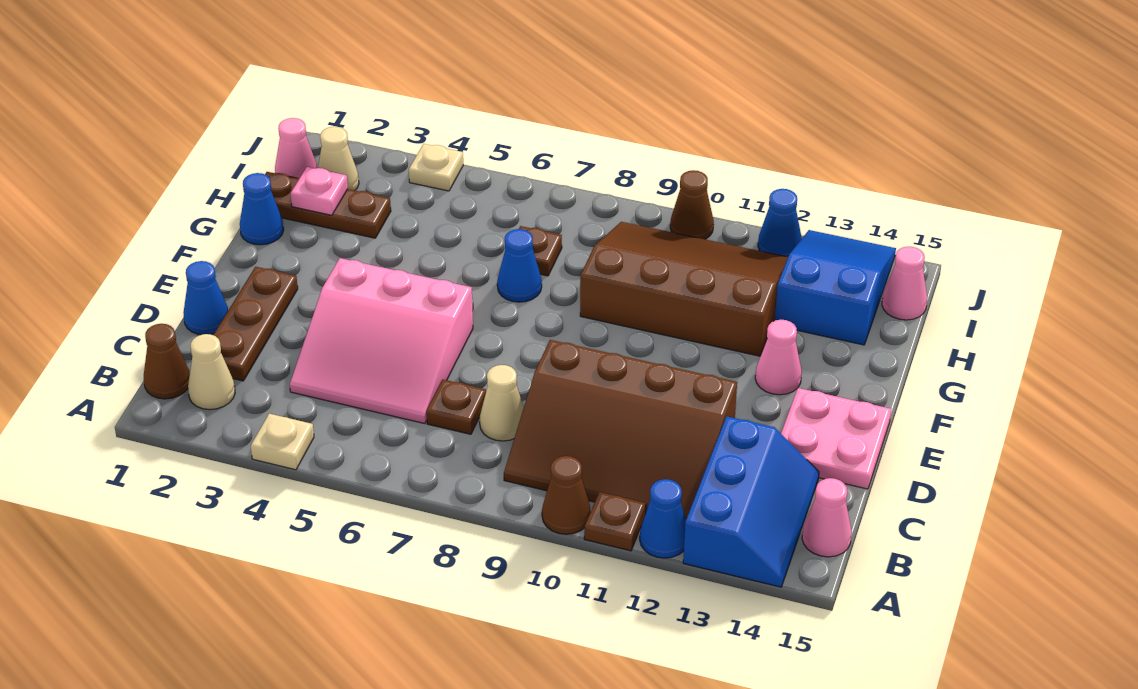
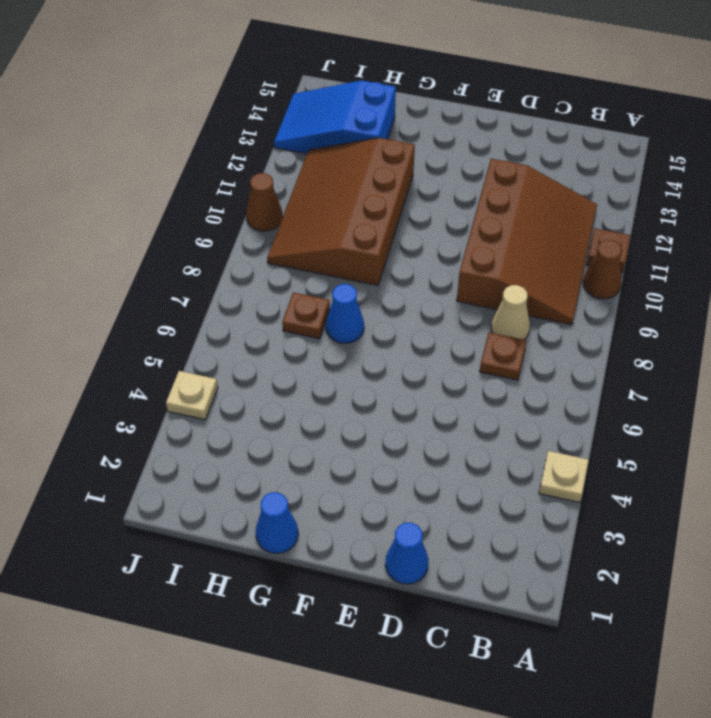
none -> blue 1x1 cone [640,479,686,558]
none -> blue 2x3 slope [683,417,819,587]
none -> brown 1x1 cone [144,324,190,399]

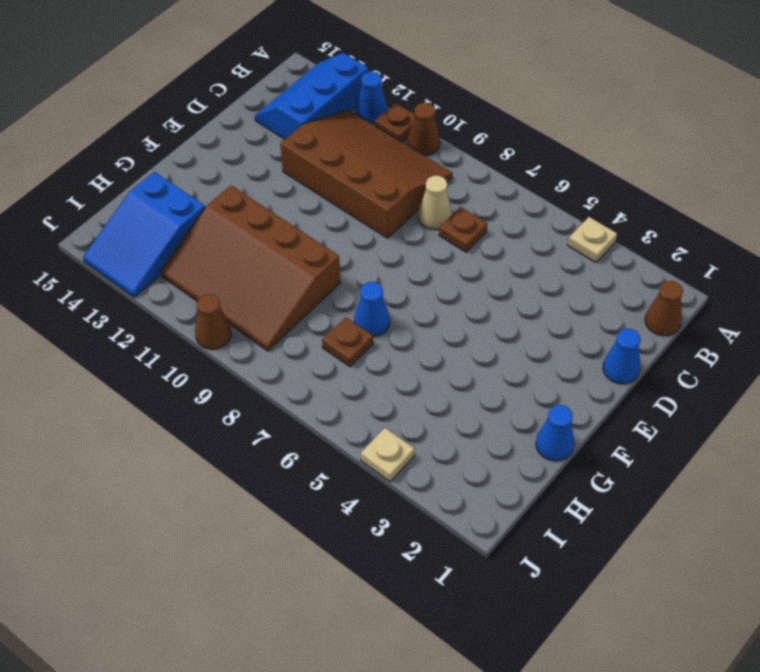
none -> tan 1x1 cone [188,334,235,410]
none -> pink 1x1 cone [802,478,852,557]
none -> brown 1x3 plate [214,267,298,381]

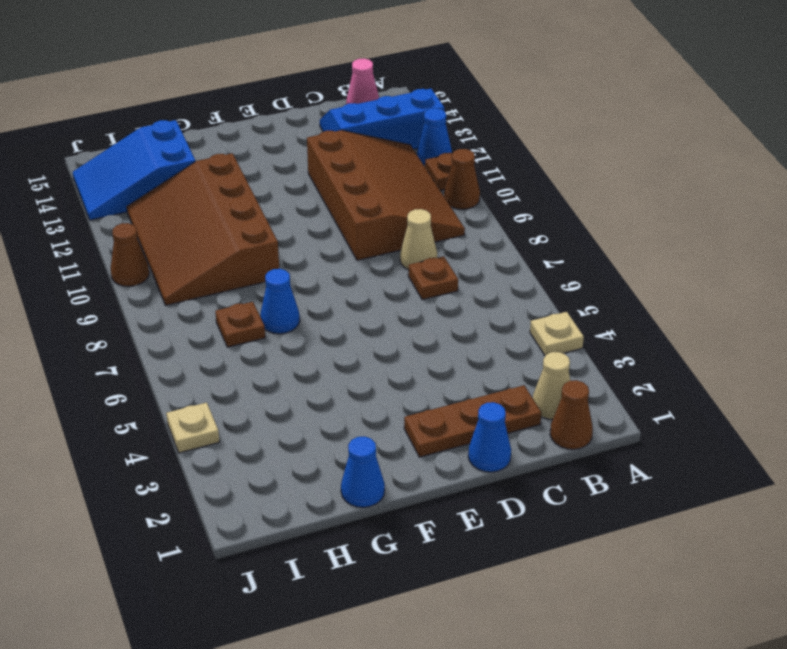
none -> pink 3x3 slope [290,258,473,423]
none -> pink 2x2 plate [781,388,891,489]
none -> pink 1x1 cone [755,320,802,395]

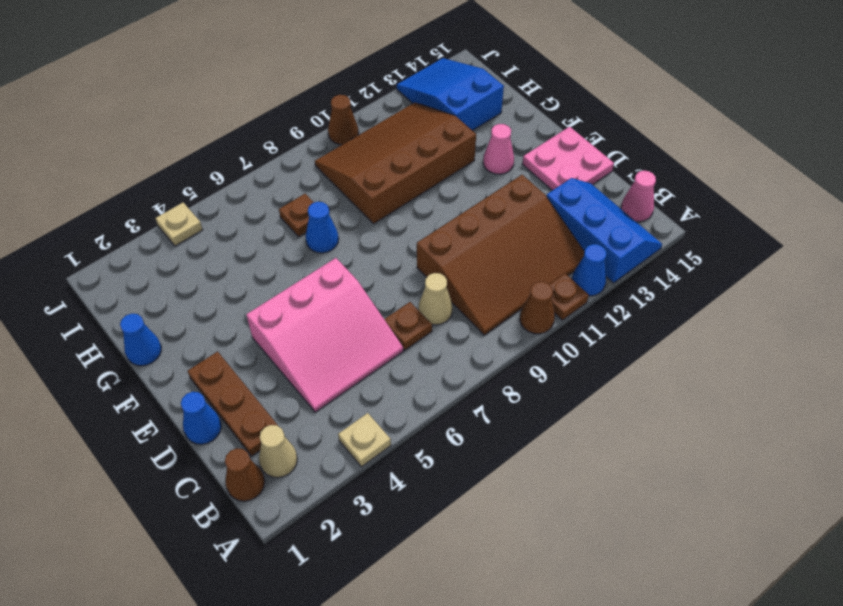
none -> brown 1x3 plate [265,172,391,238]
none -> pink 1x1 cone [275,118,317,179]
none -> tan 1x1 cone [318,127,359,190]

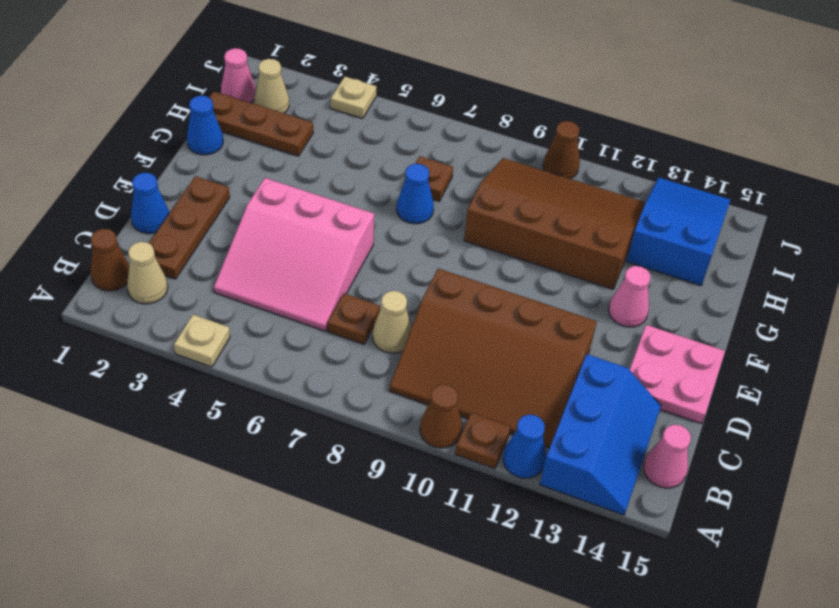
none -> pink 1x1 cone [882,247,927,320]
none -> blue 1x1 cone [758,189,802,257]
none -> pink 1x1 plate [290,167,348,215]

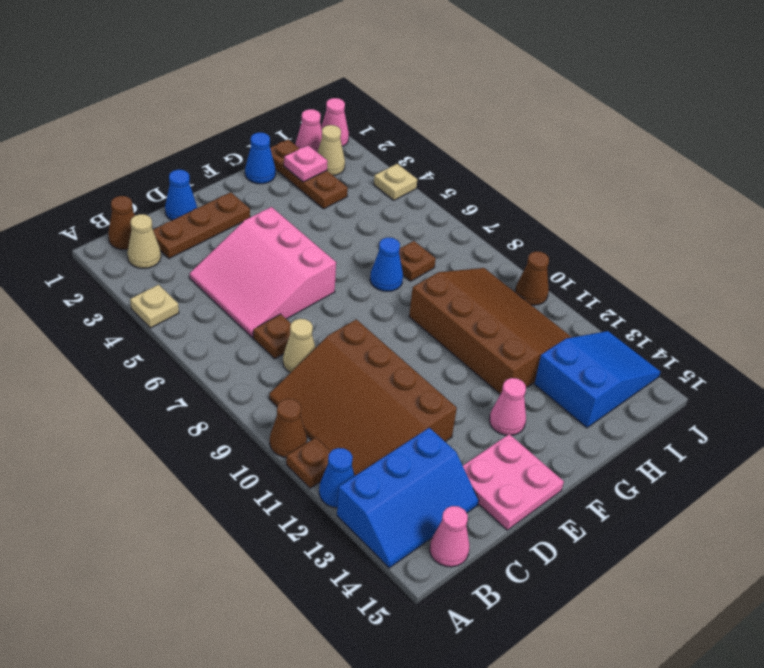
pink 1x1 cone [321,98,349,147] -> pink 1x1 cone moved to [882,247,927,320]
none -> blue 1x1 cone [758,189,802,257]

